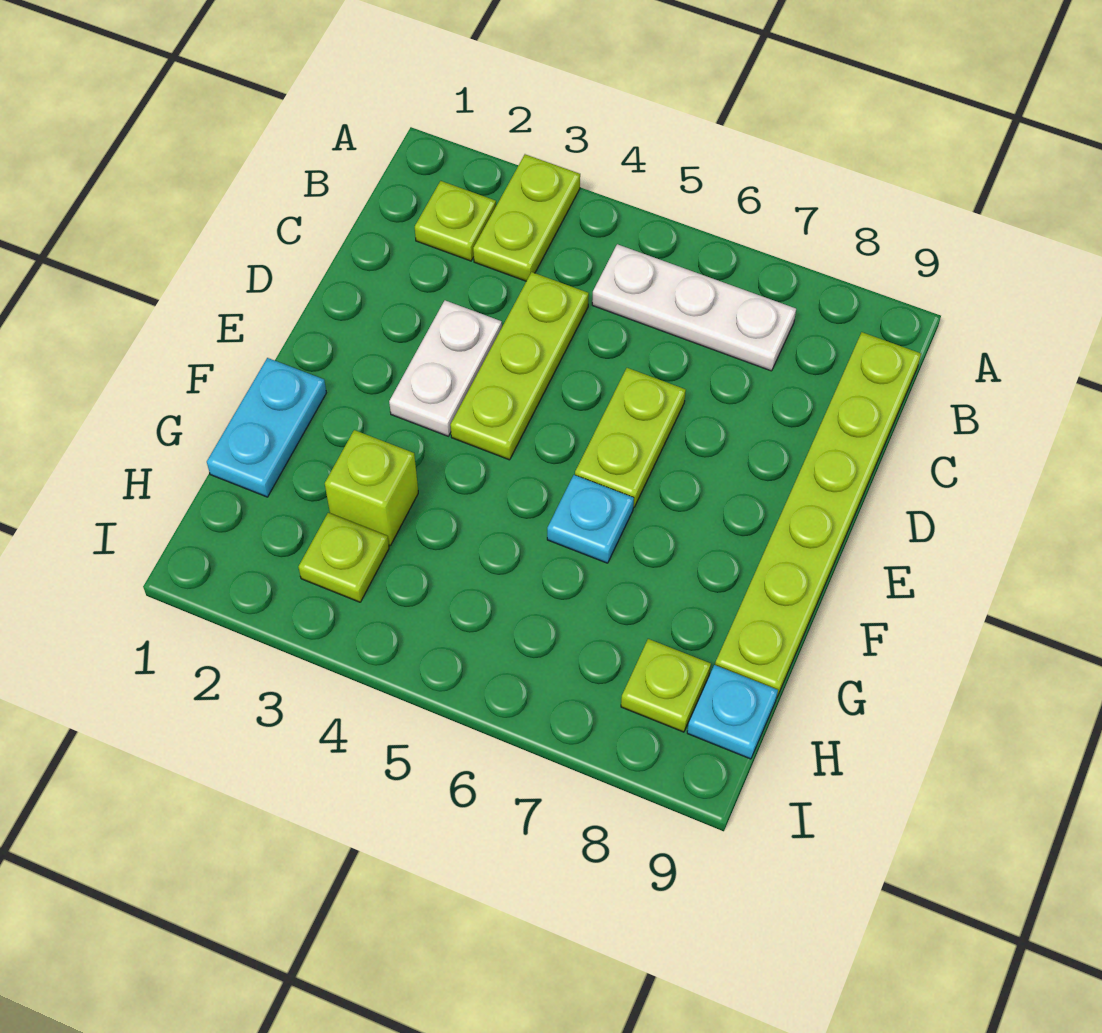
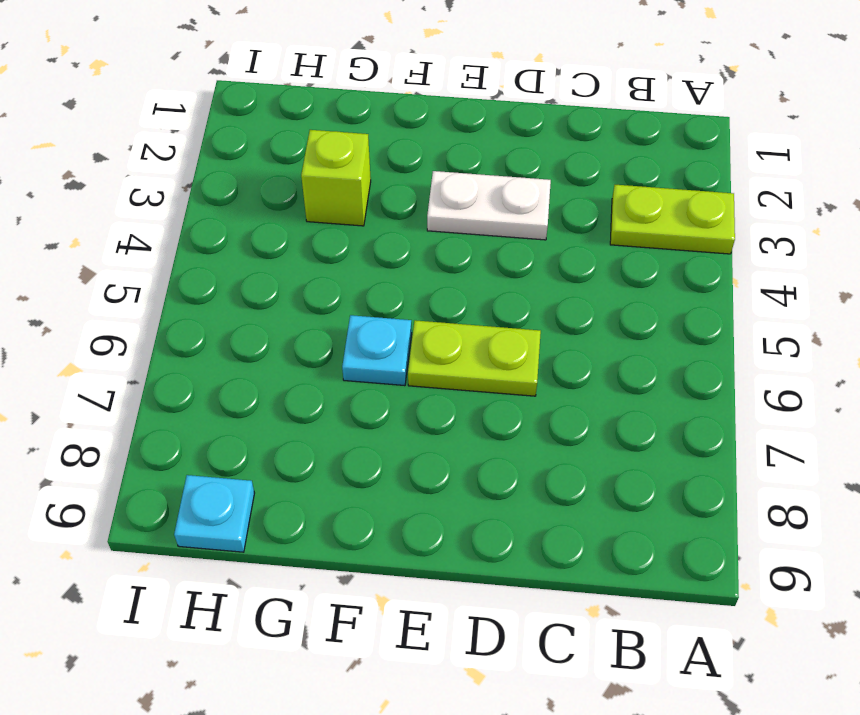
none -> lime 1x1 plate [415,181,496,261]
none -> white 1x3 plate [592,244,796,371]
none -> lime 1x6 plate [715,332,921,698]

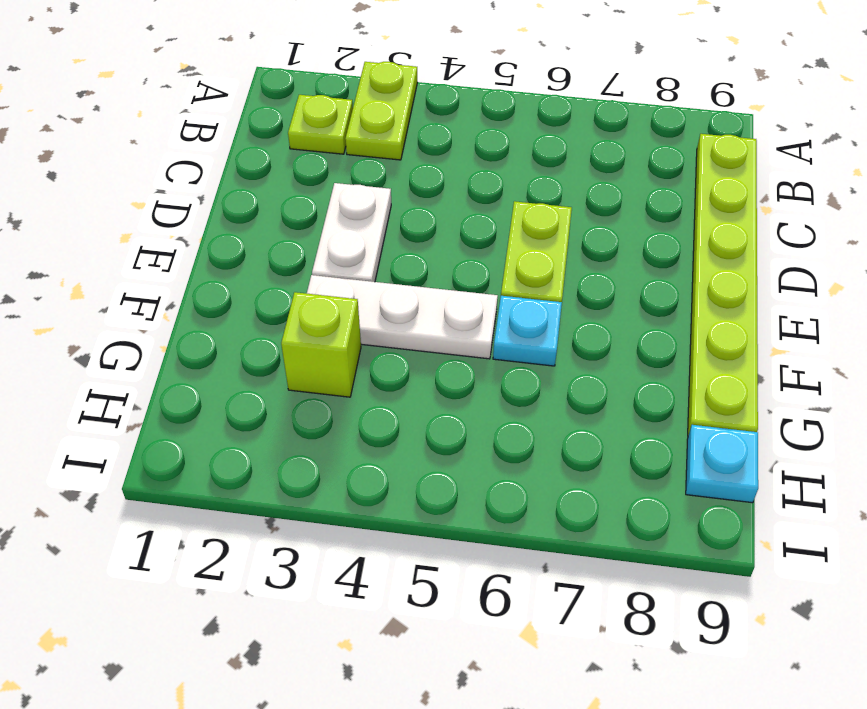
white 1x3 plate [307,275,498,359] -> white 1x3 plate moved to [592,244,796,371]
none -> lime 1x3 plate [450,272,589,460]
none -> cyan 1x2 plate [207,358,326,497]
none -> lime 1x1 plate [299,513,389,602]

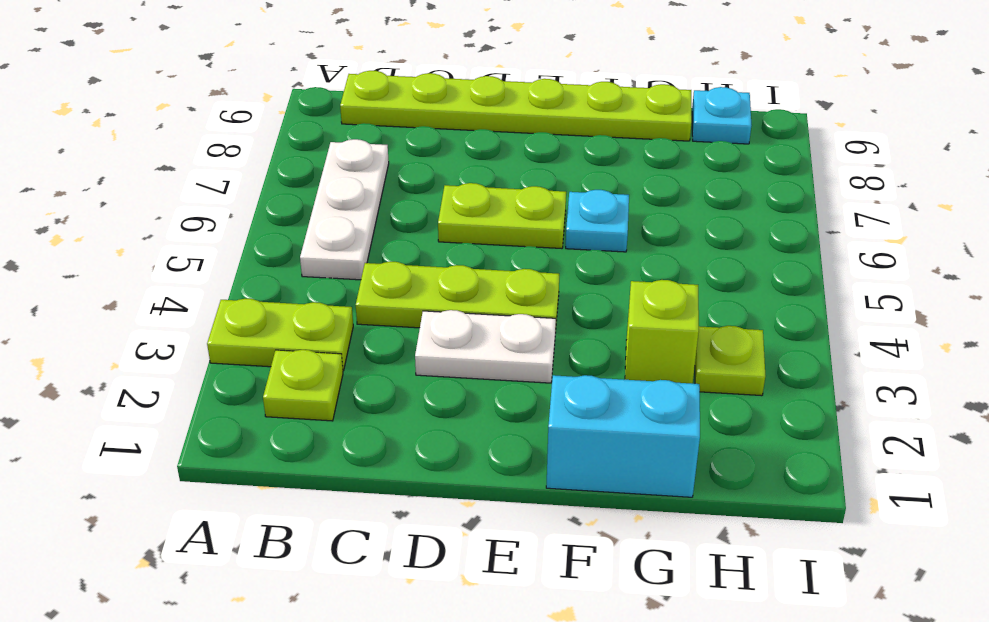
cyan 1x2 brick [546,375,700,497] -> cyan 1x2 plate [207,358,326,497]
none -> lime 1x1 plate [621,639,711,732]

